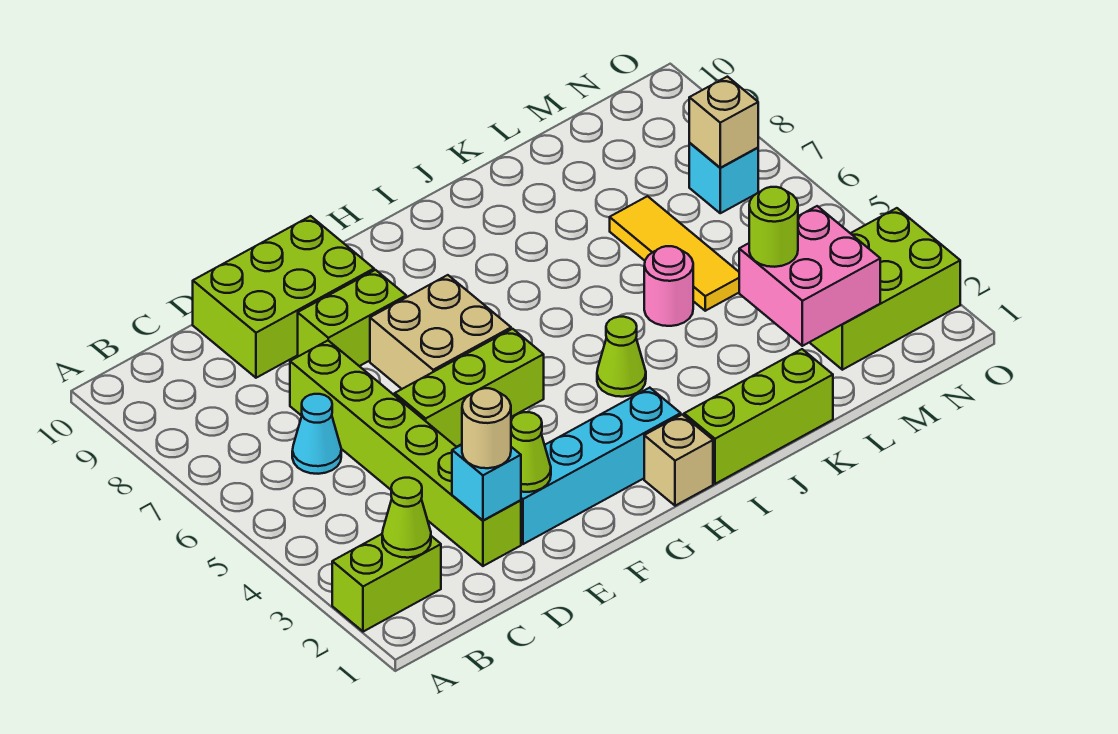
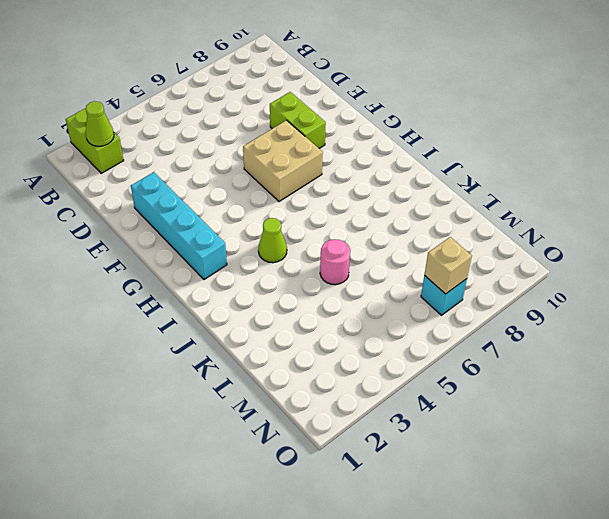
none -> cyan 1x1 cone [292,394,341,474]
none -> lime 1x6 brick [290,341,521,566]
none -> lime 2x3 brick [193,216,374,378]

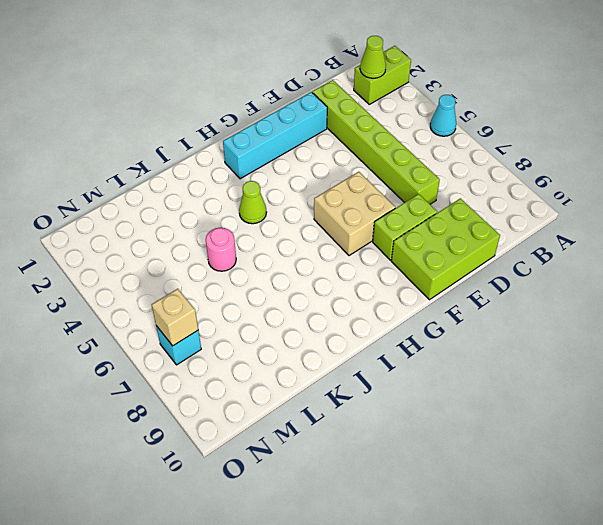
cyan 1x1 cone [430,95,456,136] -> cyan 1x1 cone moved to [292,394,341,474]
none -> lime 1x3 brick [395,329,544,447]
none -> tan 1x1 brick [644,415,713,506]
none -> lime 1x3 brick [684,349,833,484]

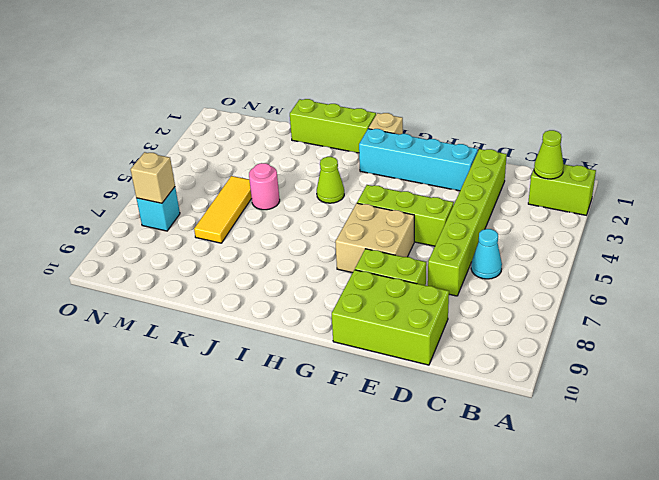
none -> lime 2x3 brick [809,208,960,370]
none -> cyan 1x1 brick [452,445,521,520]
none -> lime 1x1 cone [511,412,551,492]

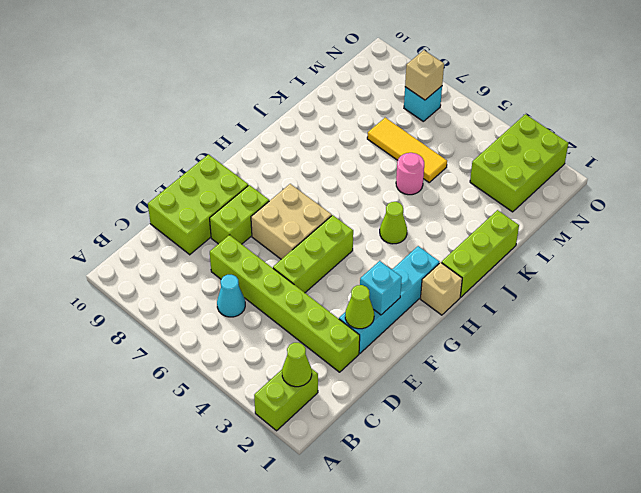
cyan 1x1 brick [360,261,402,315] -> cyan 1x1 brick moved to [452,445,521,520]
none -> pink 2x2 brick [739,206,880,346]
none -> tan 1x1 round brick [462,388,511,468]
none -> lime 1x1 round brick [749,187,798,267]

